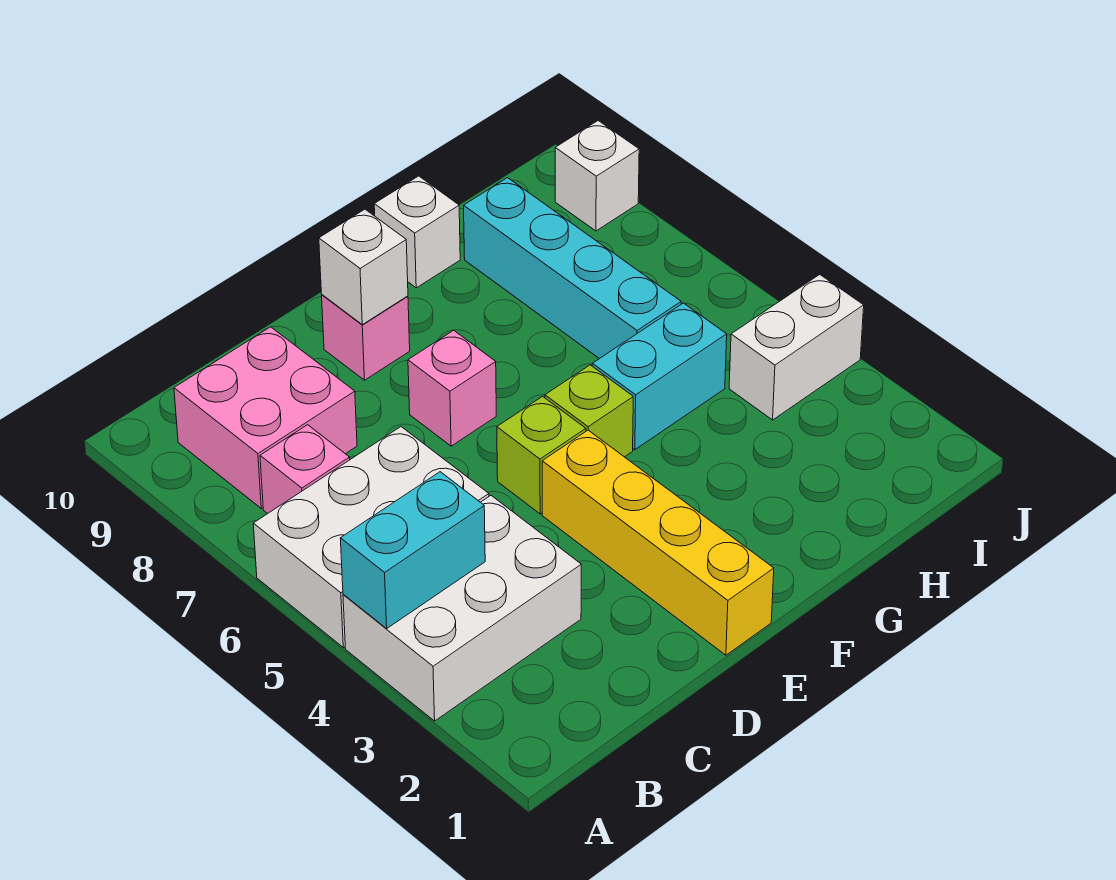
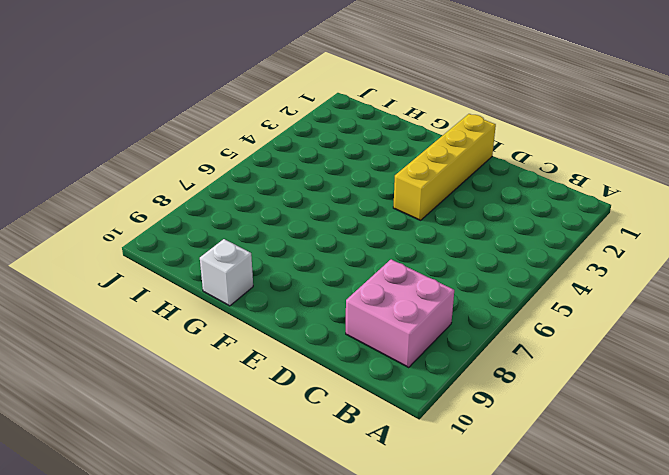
none -> white 2x3 brick [343,496,581,721]
none -> white 2x3 brick [253,427,489,648]
none -> pink 1x1 brick [260,425,350,514]

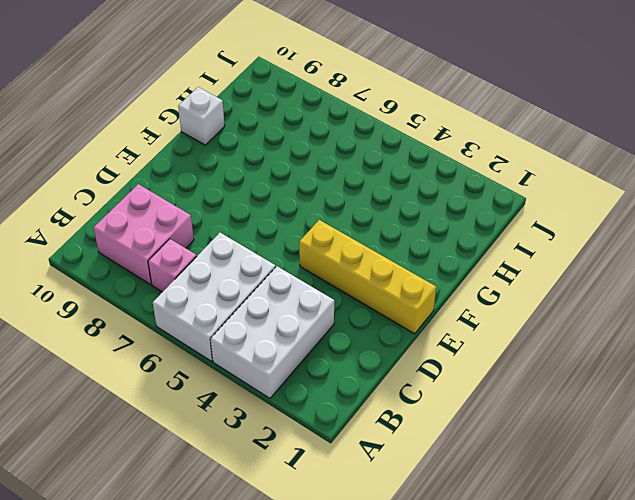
none -> lime 1x1 brick [497,396,586,514]
none -> pink 1x1 brick [408,330,496,446]
none -> pink 1x1 brick [322,295,410,380]

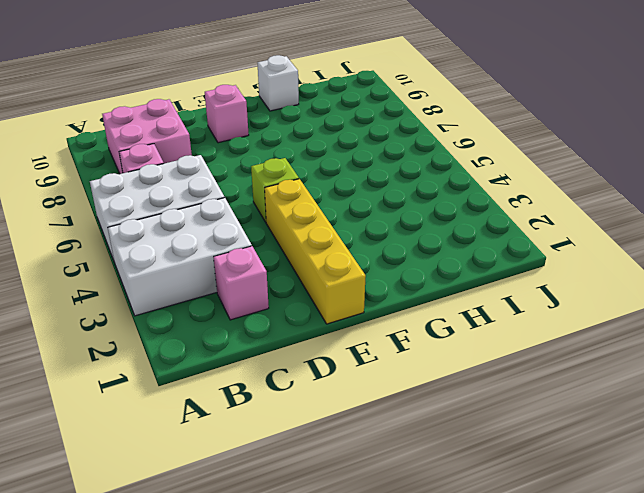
pink 1x1 brick [213,246,269,320] -> pink 1x1 brick moved to [408,330,496,446]
none -> lime 1x1 brick [545,365,633,457]
none -> cyan 1x2 brick [592,303,727,450]
none -> cyan 1x4 brick [464,178,681,359]

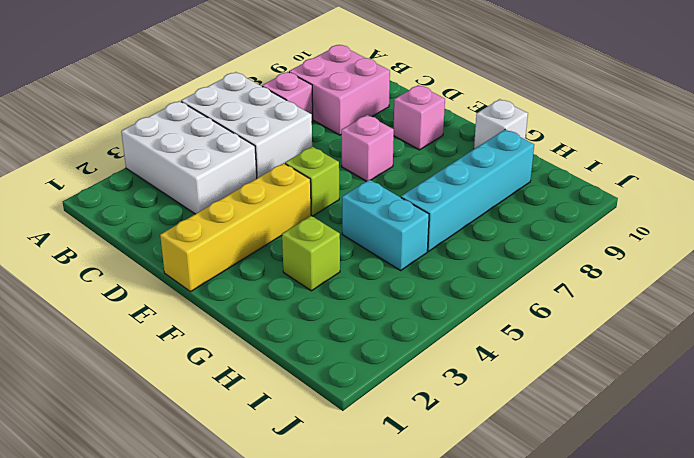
lime 1x1 brick [282,216,340,291] -> lime 1x1 brick moved to [545,365,633,457]
none -> white 1x2 brick [729,275,864,420]
none -> white 1x1 brick [555,121,639,231]
none -> cyan 1x2 brick [340,472,485,628]

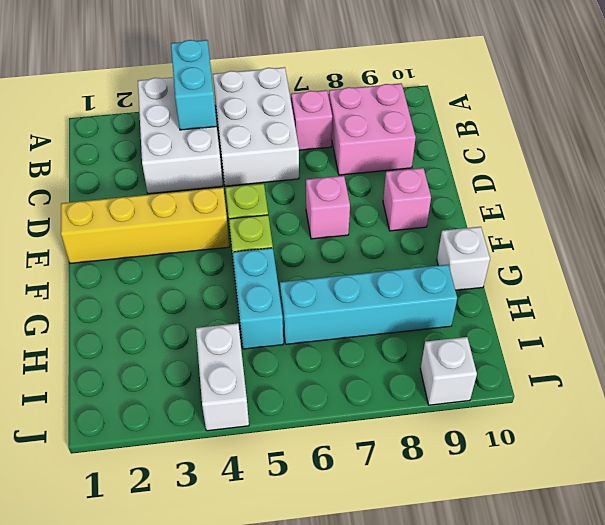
none -> white 1x1 brick [319,209,408,325]

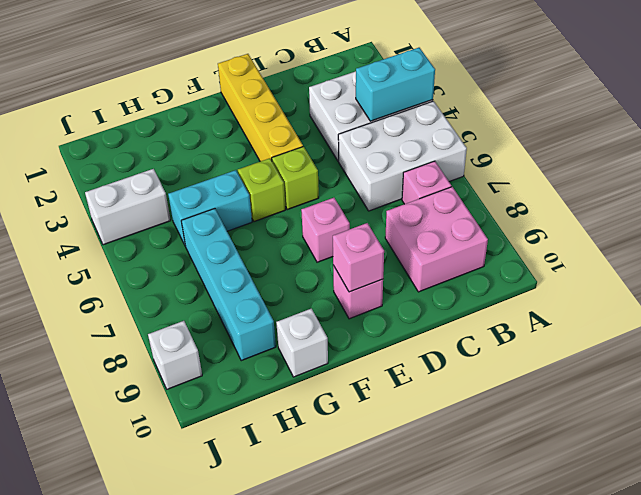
pink 1x1 brick [333,223,384,292] -> white 1x1 brick [319,209,408,325]

